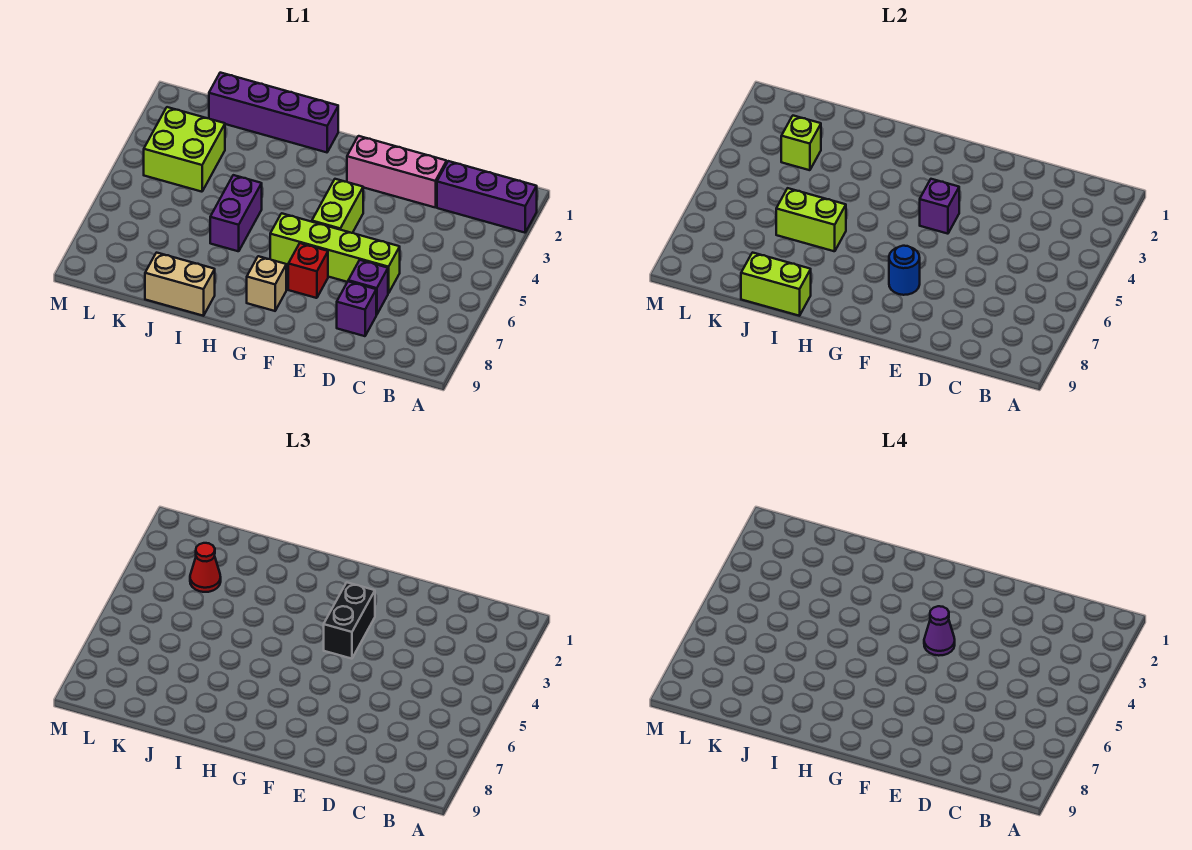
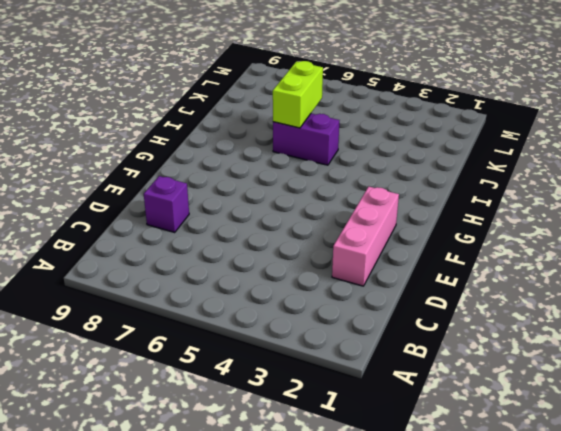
none -> purple 1x3 brick [437,161,537,233]
none -> lime 1x4 brick [270,213,400,293]
none -> purple 1x1 brick [348,260,388,315]

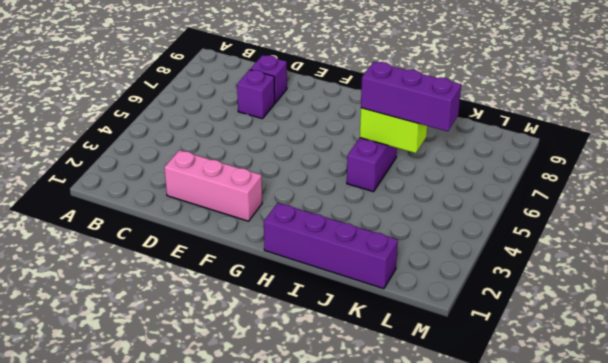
purple 1x3 brick [361,62,461,131] -> purple 1x3 brick moved to [437,161,537,233]
none -> lime 1x4 brick [270,213,400,293]
none -> lime 1x2 brick [312,179,363,233]
none -> red 1x1 brick [288,243,328,298]

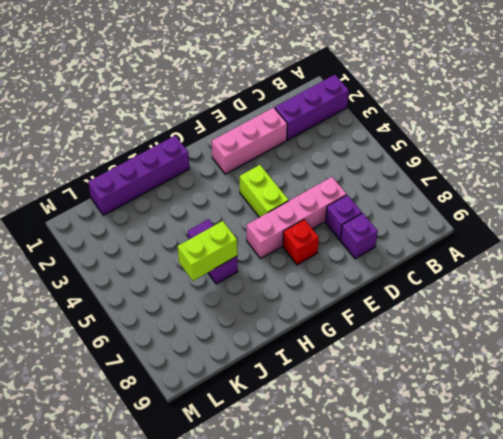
pink 1x4 brick [247,177,346,259] -> lime 1x4 brick [270,213,400,293]
none -> tan 1x1 brick [247,256,286,311]
none -> tan 1x2 brick [145,253,215,316]
none -> lime 2x2 brick [144,107,225,192]

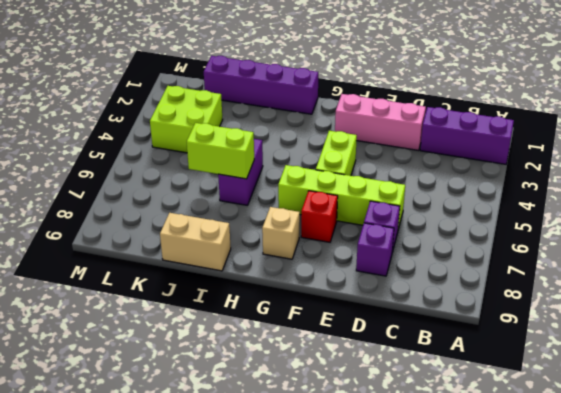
none -> purple 1x1 brick [920,179,959,234]
none -> blue 1x1 round brick [889,246,920,295]
none -> lime 1x2 brick [741,253,811,316]

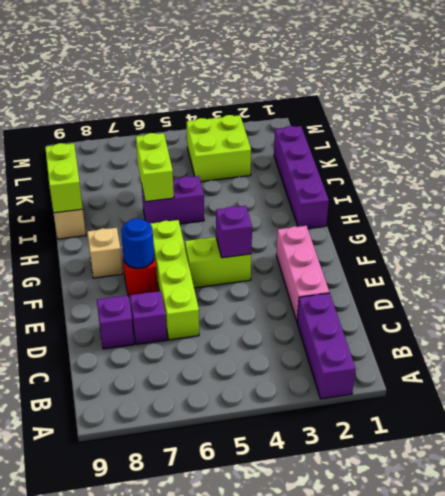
none -> lime 1x1 brick [781,116,821,170]
none -> black 1x2 brick [324,582,375,659]
none -> red 1x1 cone [190,543,221,592]

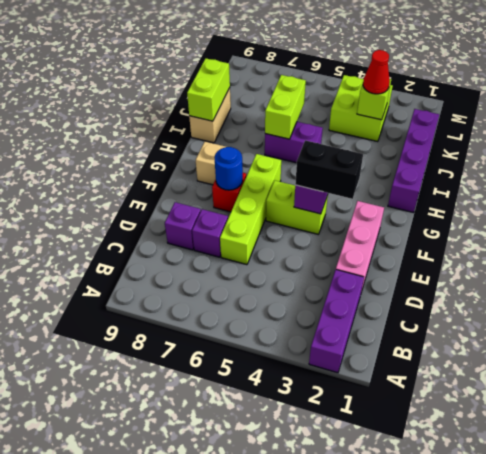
none -> purple 1x1 cone [924,606,955,656]

